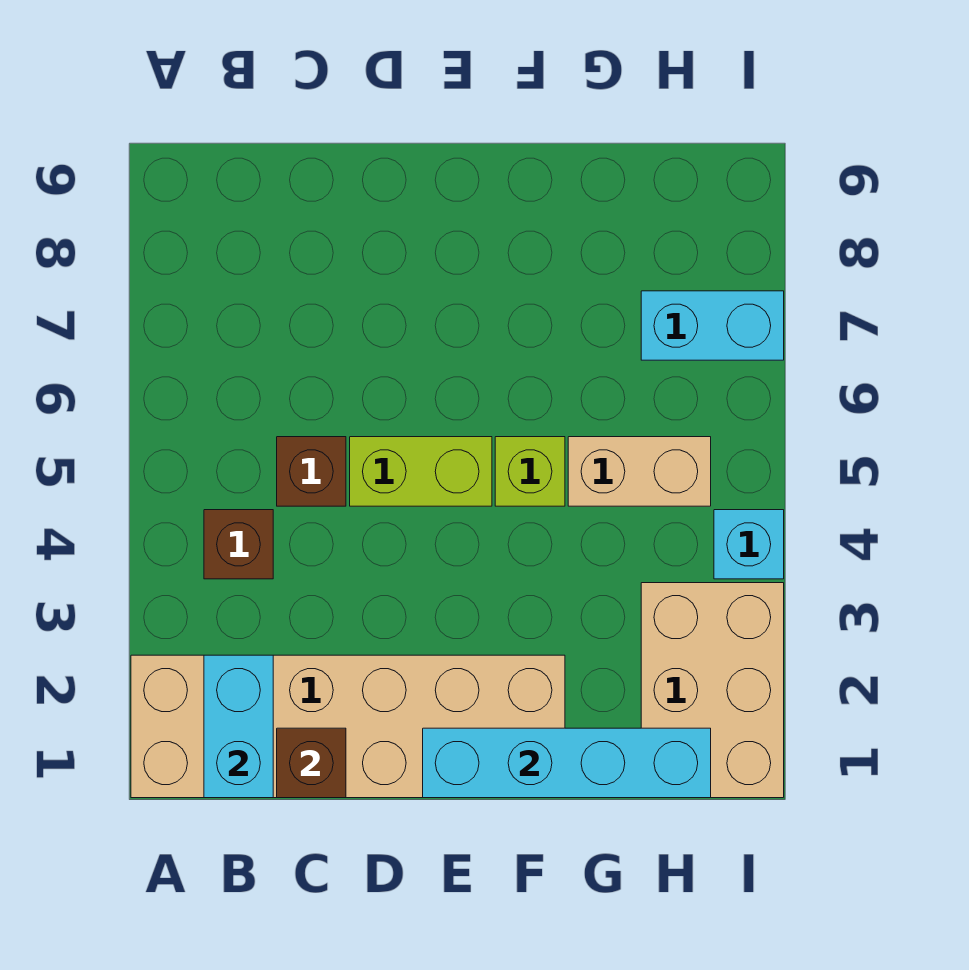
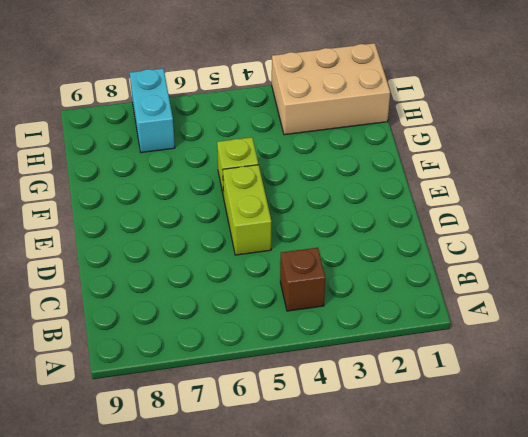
none -> tan 2x6 brick [131,655,565,798]
none -> brown 1x1 brick [277,437,346,506]
none -> tan 1x2 brick [568,437,711,506]

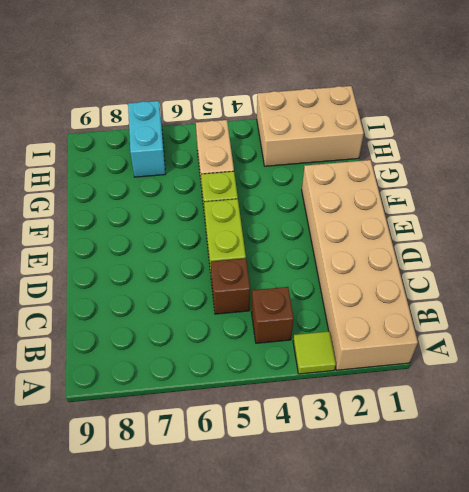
lime 1x1 tile [293,331,336,374] -> none
none -> cyan 1x1 brick [714,510,784,579]
none -> cyan 1x2 brick [204,655,273,798]
none -> brown 1x1 brick [277,728,346,798]

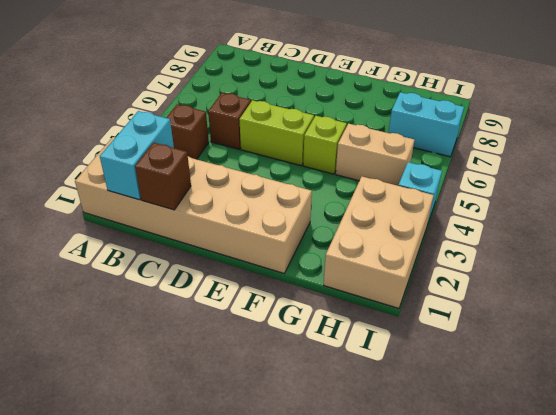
none -> cyan 1x4 brick [423,728,711,798]

